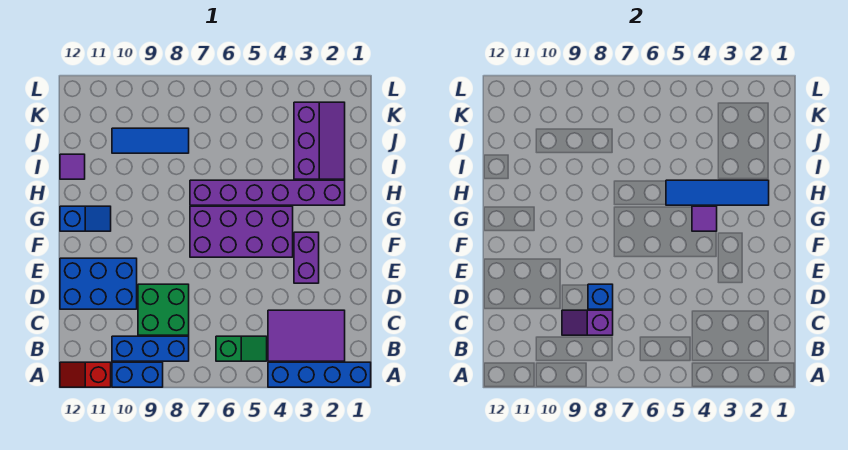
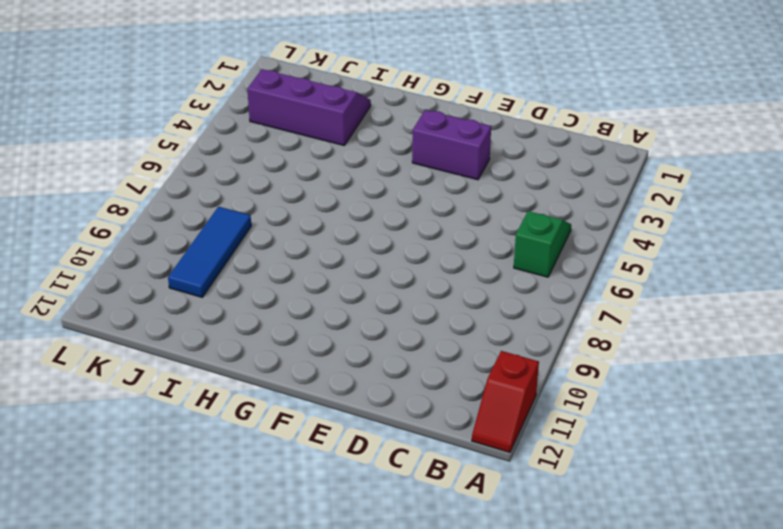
none -> blue 1x4 brick [268,362,371,387]
none -> blue 1x2 brick [112,362,163,387]
none -> purple 2x3 tile [268,310,345,361]

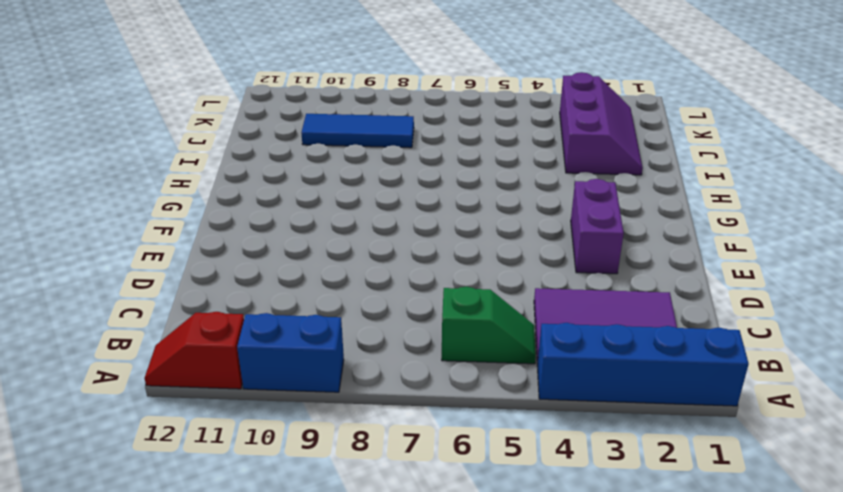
none -> blue 1x3 brick [112,336,189,361]
none -> green 2x2 brick [138,284,189,335]
none -> blue 2x3 brick [60,258,137,309]

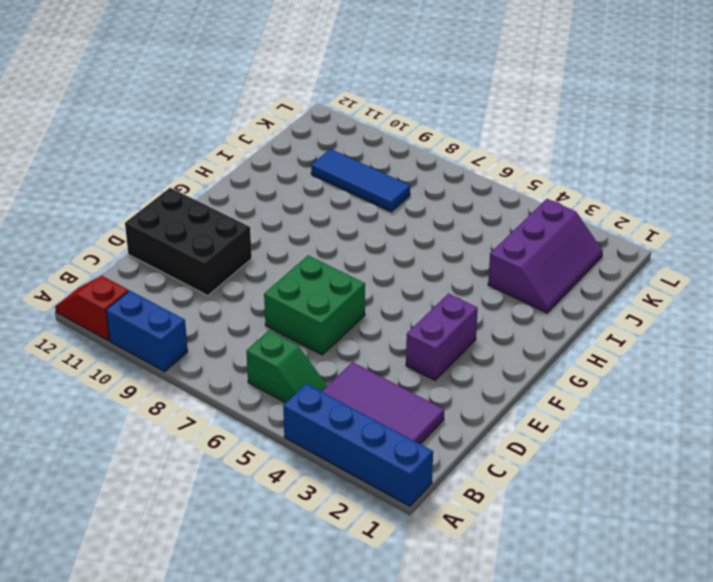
green 2x2 brick [264,255,365,355] -> green 2x2 brick moved to [138,284,189,335]
black 2x3 brick [125,188,252,296] -> blue 2x3 brick [60,258,137,309]
none -> blue 1x3 brick [112,336,189,361]
none -> purple 2x4 brick [190,206,293,257]
none -> blue 1x2 slope [60,206,111,231]

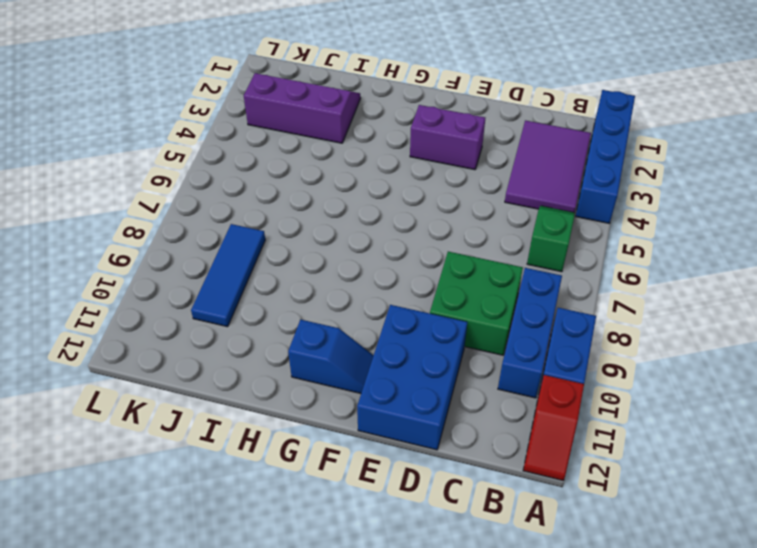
blue 1x2 slope [288,320,374,393] -> blue 1x2 slope turned to [60,206,111,231]
none -> purple 2x4 brick [190,206,293,257]
none -> purple 1x6 brick [190,180,345,205]
none -> purple 1x1 tile [60,154,85,179]

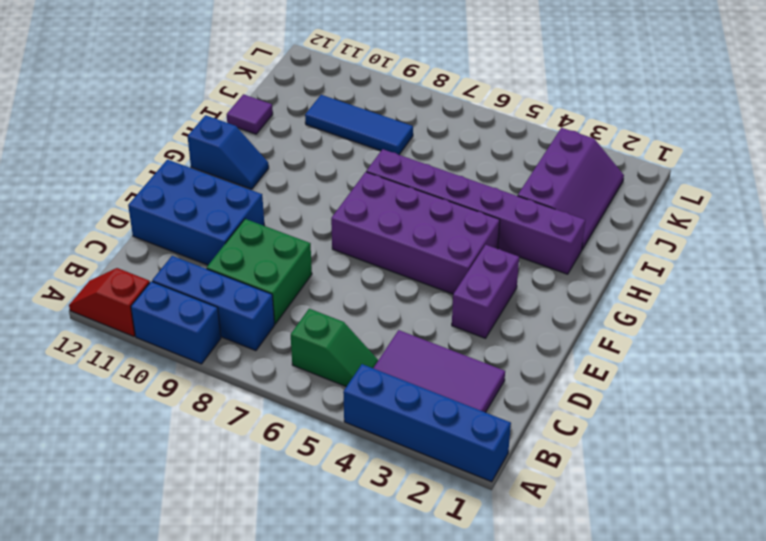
none -> purple 1x2 slope [562,310,613,335]
none -> blue 1x1 brick [588,284,613,309]
none -> purple 1x1 tile [692,206,717,231]

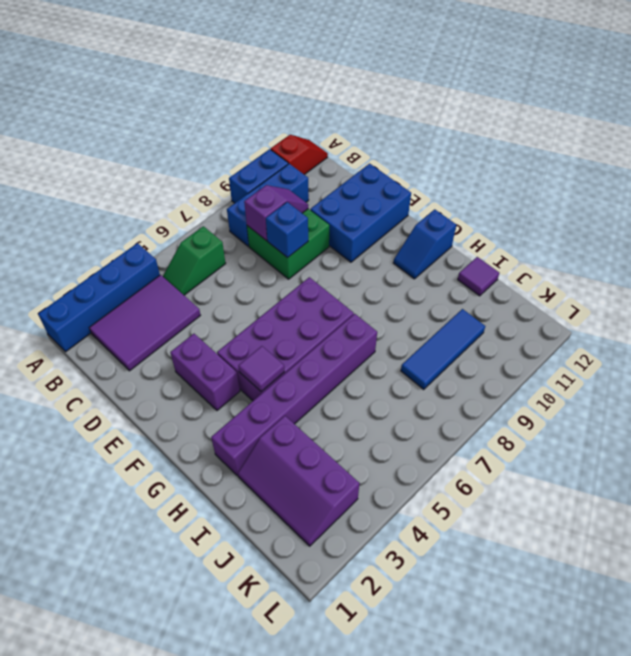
none -> blue 1x4 tile [666,180,769,205]

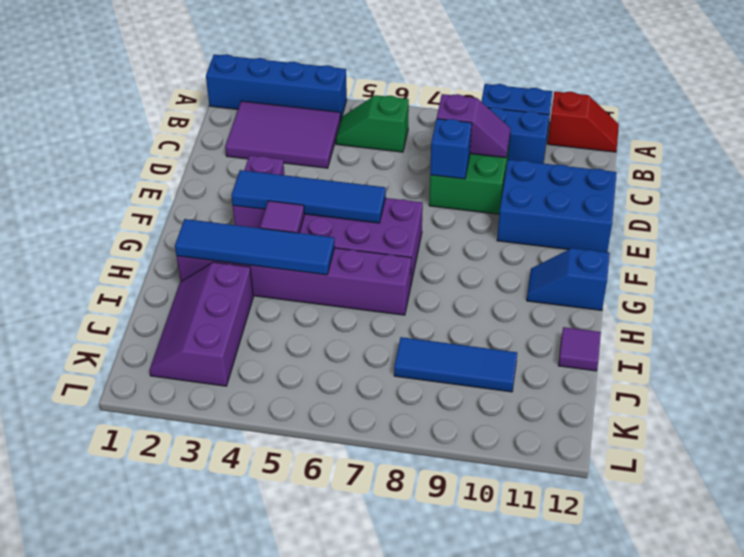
blue 1x4 tile [231,170,386,223] -> none

